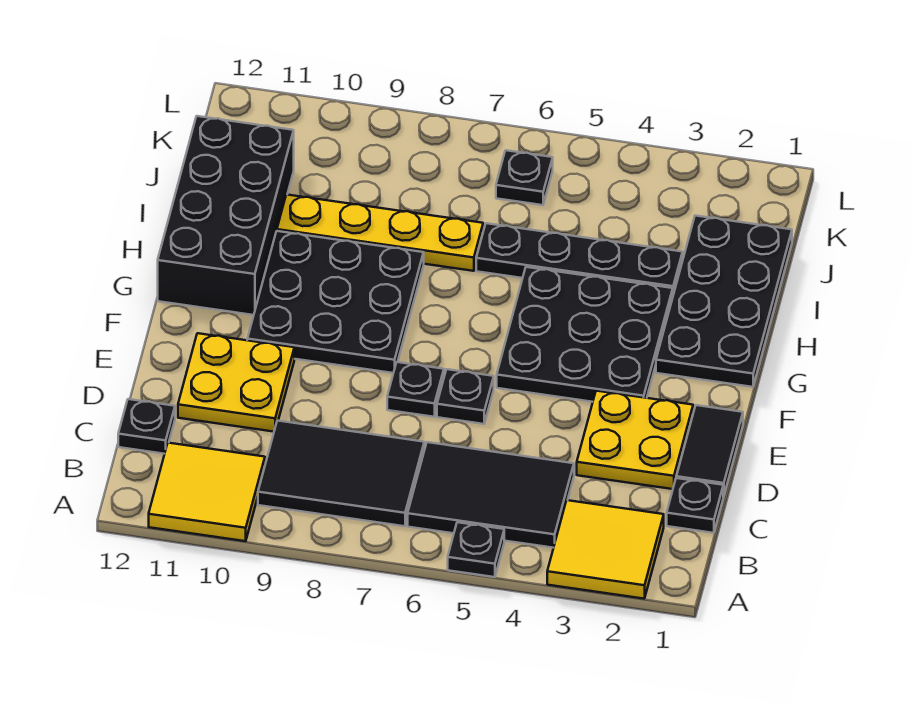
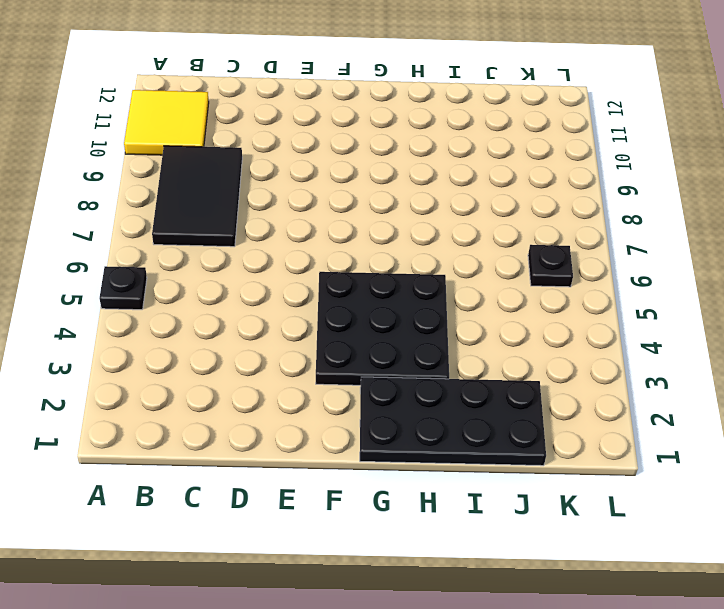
none -> yellow 2x2 tile [547,500,664,599]
none -> black 2x3 tile [408,442,574,548]
none -> black 1x1 plate [667,478,723,533]

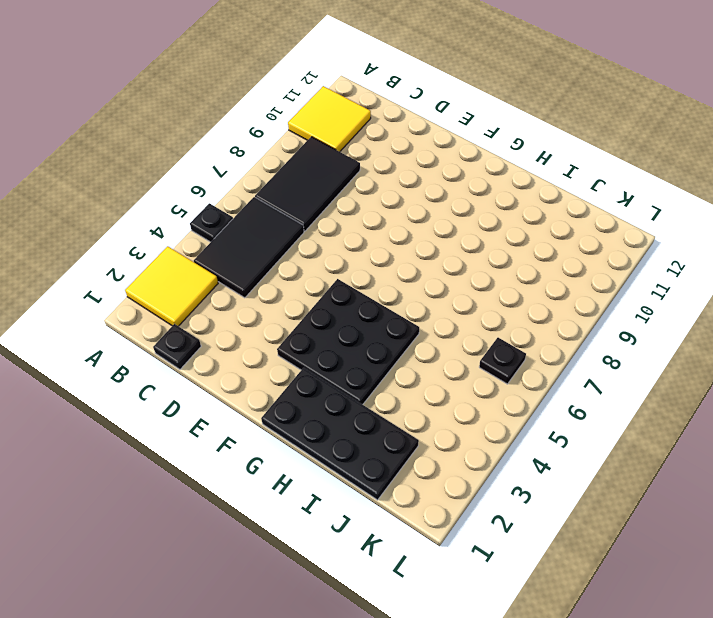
none -> black 1x1 plate [118,399,175,454]
none -> black 1x2 tile [676,405,743,496]
none -> yellow 2x2 plate [577,391,693,489]

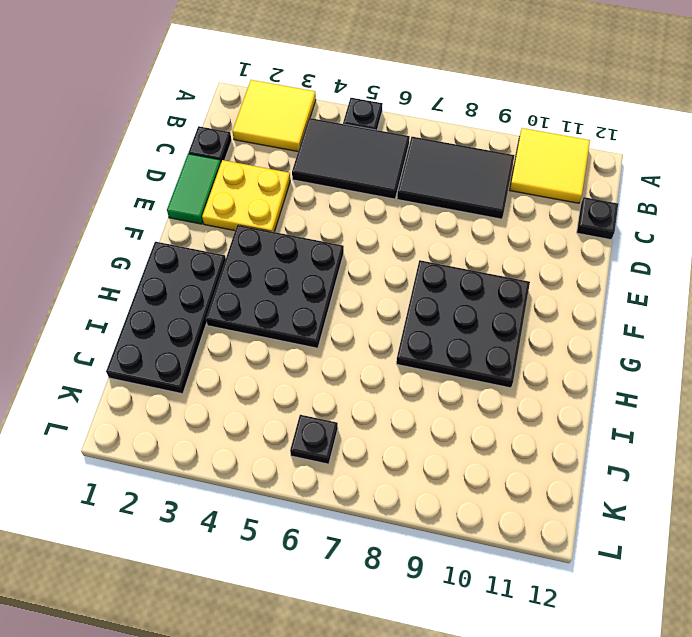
green 1x2 tile [167,154,221,224] -> black 1x2 tile [676,405,743,496]
none -> yellow 2x2 plate [178,333,294,432]
none -> black 1x1 plate [437,369,494,424]
none -> black 1x1 plate [387,362,444,417]

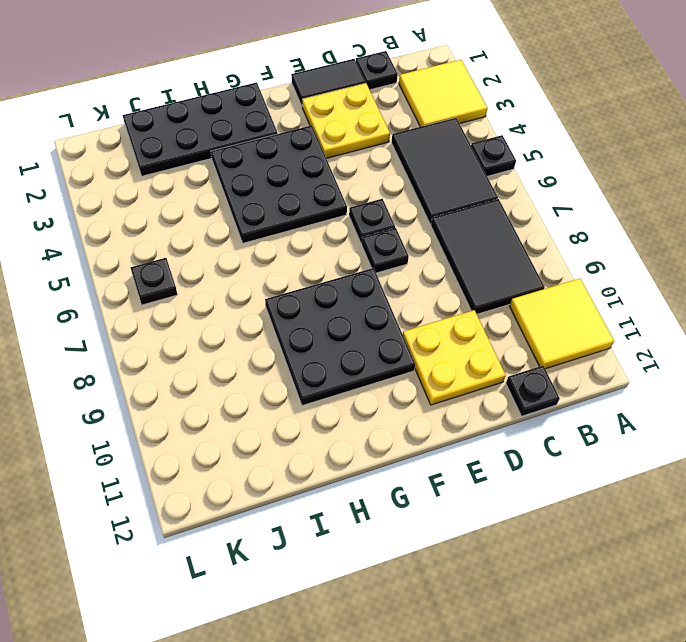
none -> black 2x4 brick [158,116,294,315]
none -> black 1x4 plate [476,223,683,294]
none -> yellow 1x4 plate [277,195,483,271]

